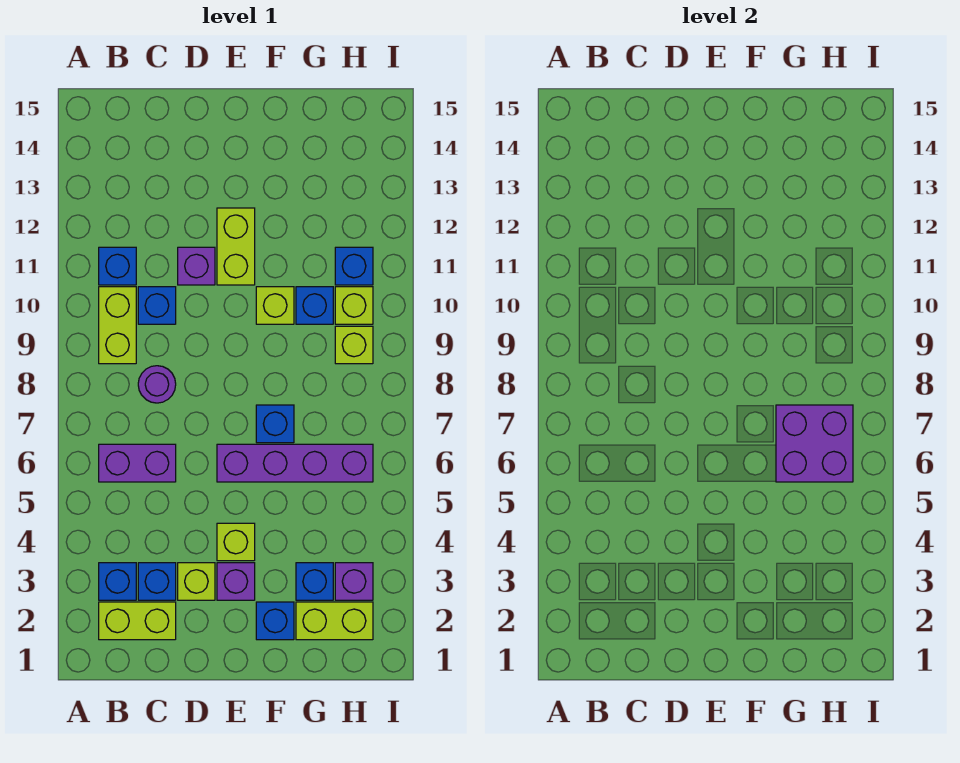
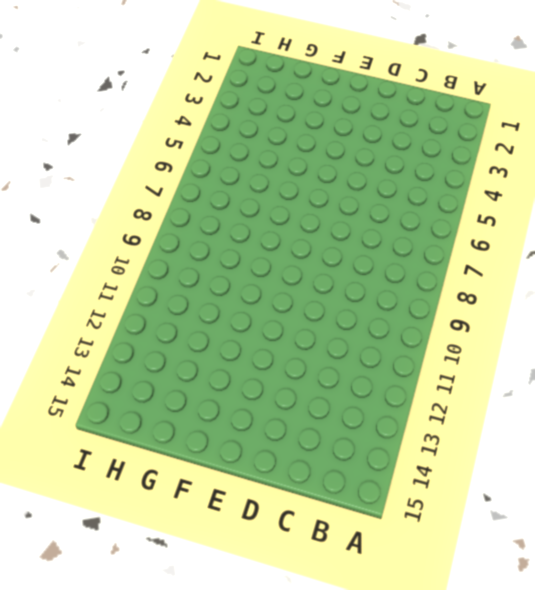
none -> lime 1x2 brick [99,602,176,640]
none -> blue 1x1 brick [99,563,136,600]
none -> purple 1x2 brick [99,444,176,482]

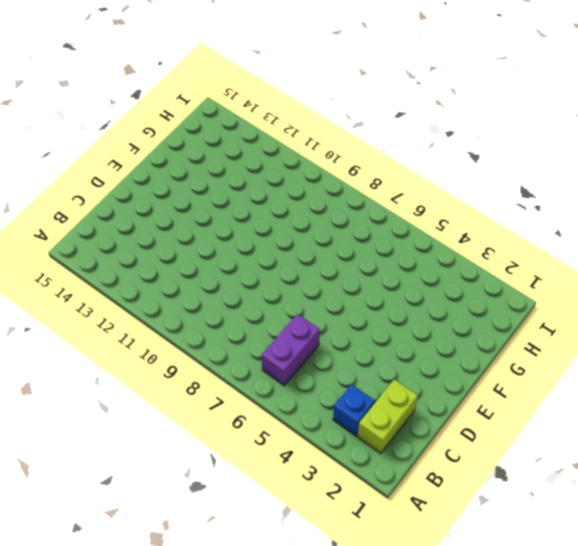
none -> lime 1x2 brick [99,287,136,364]
none -> blue 1x1 brick [99,247,136,285]
none -> blue 1x1 brick [138,563,176,600]

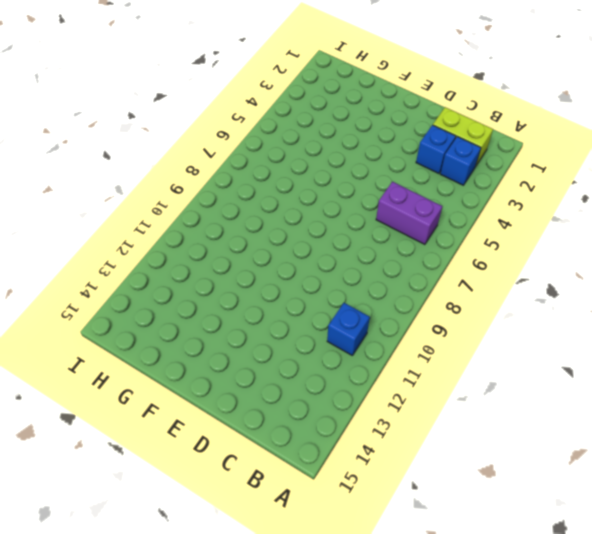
none -> lime 1x2 brick [99,287,136,364]
none -> purple 1x1 round brick [138,366,176,403]
none -> blue 1x1 brick [138,287,176,324]

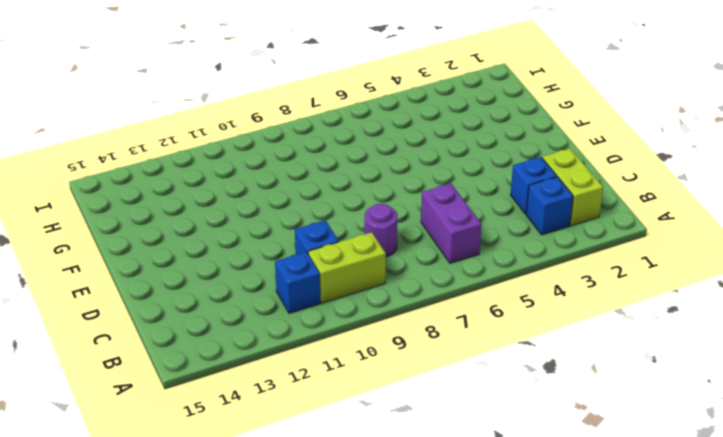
none -> lime 1x1 brick [178,563,215,600]
none -> purple 1x1 brick [178,247,215,285]
none -> purple 1x1 brick [217,563,255,600]

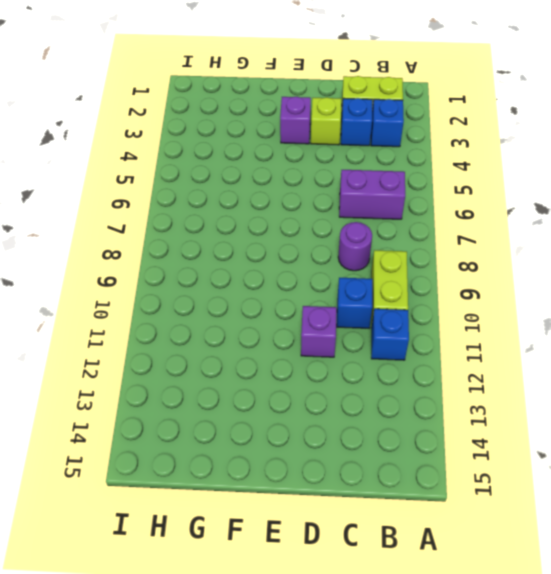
none -> lime 1x1 brick [217,523,255,561]
none -> purple 1x4 brick [217,444,373,482]
none -> lime 1x2 brick [217,208,255,285]

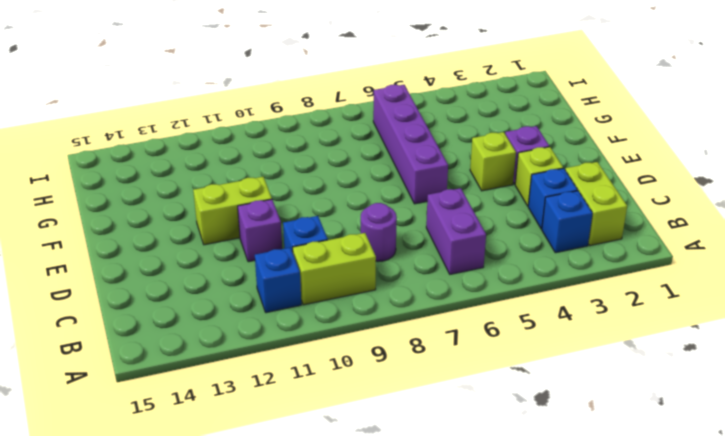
none -> blue 1x1 brick [256,602,294,640]
none -> blue 1x1 brick [256,405,294,443]
none -> lime 1x1 brick [256,287,294,324]

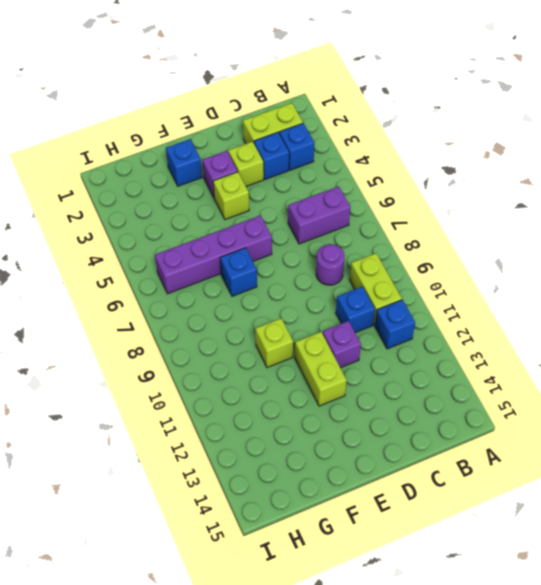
none -> lime 1x2 brick [296,602,373,640]
none -> blue 1x1 brick [296,563,333,600]
none -> blue 1x1 brick [296,287,333,324]

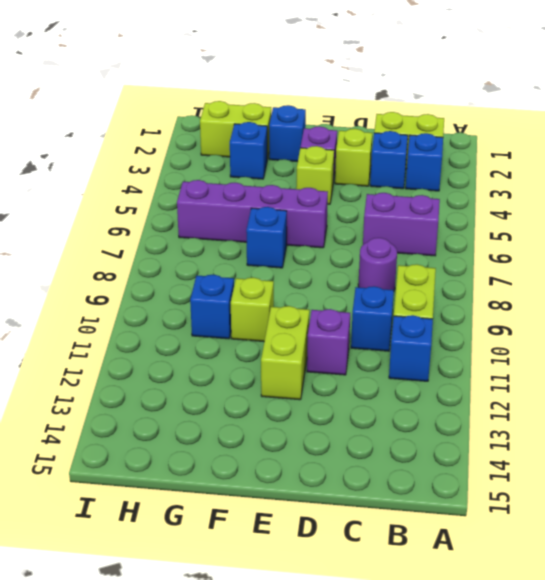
none -> purple 1x1 brick [335,563,373,600]
none -> lime 1x1 brick [335,326,373,364]
none -> lime 1x1 brick [335,287,373,324]

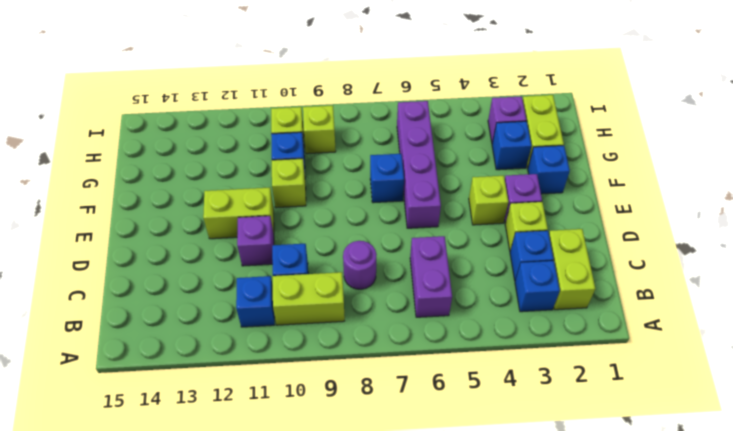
none -> blue 1x1 brick [335,247,373,285]
none -> purple 2x2 brick [776,405,853,482]

